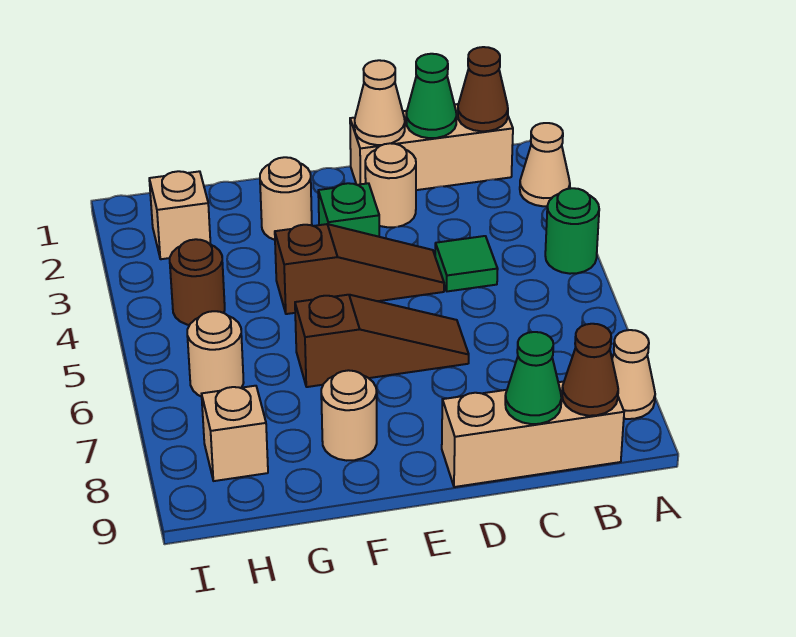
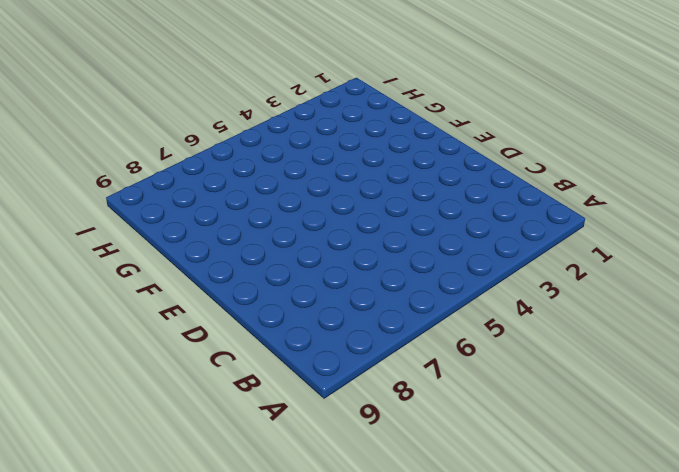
none -> tan 1x1 cone [520,123,570,206]
none -> green 1x1 round brick [545,188,599,274]
none -> tan 1x1 cone [612,330,655,419]

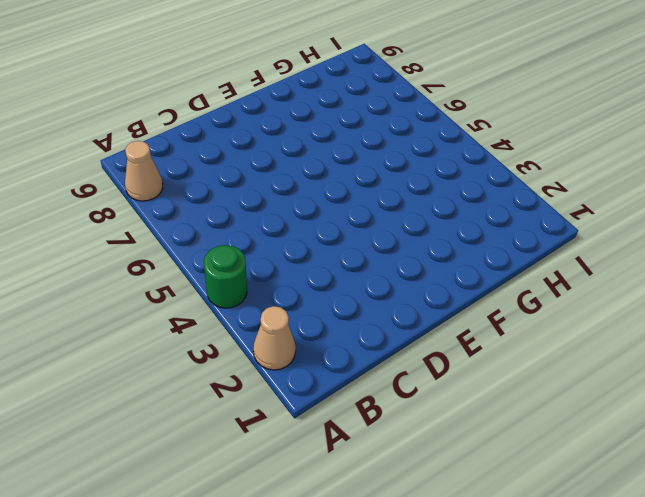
none -> tan 1x3 brick [350,104,513,190]
none -> tan 1x3 brick [442,382,624,487]
none -> green 1x1 tile [435,236,498,291]

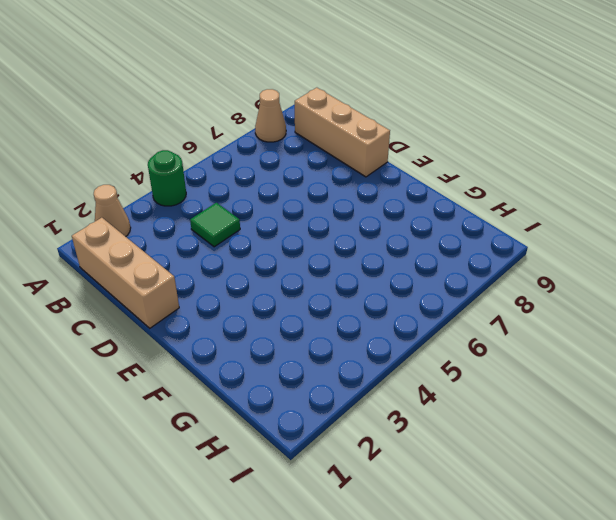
none -> tan 1x1 round brick [365,143,416,227]
none -> brown 1x3 slope [275,224,444,314]
none -> brown 1x3 slope [295,295,469,387]

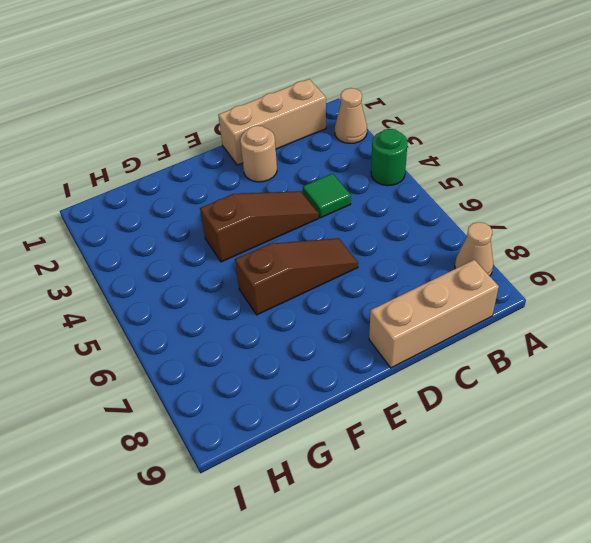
none -> green 1x1 brick [318,183,379,237]
none -> tan 1x1 round brick [260,157,312,240]
none -> tan 1x1 round brick [321,370,377,461]

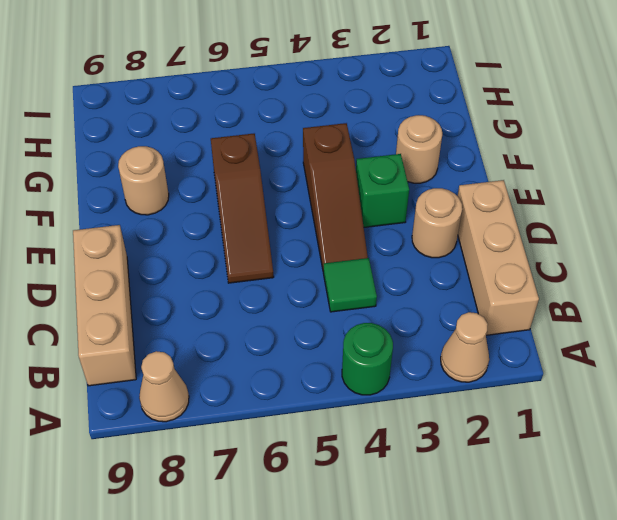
none -> tan 1x1 brick [149,171,211,259]
none -> brown 1x1 round brick [170,239,225,325]
none -> tan 1x1 round brick [187,311,244,397]

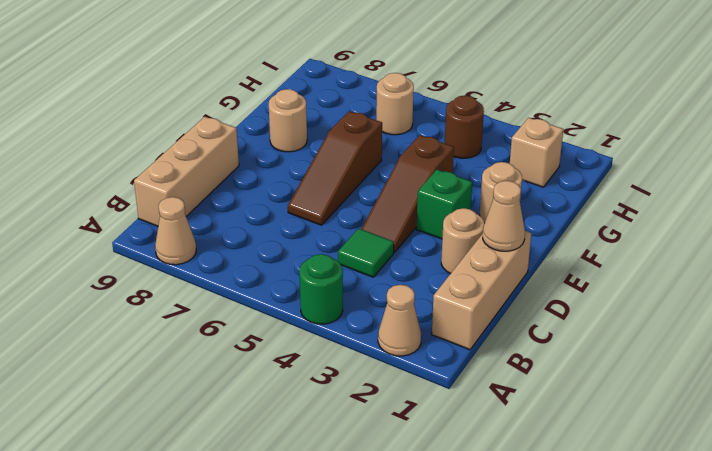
none -> tan 1x1 brick [202,386,268,481]
none -> brown 1x1 cone [458,47,508,131]
none -> brown 1x1 cone [562,324,618,416]

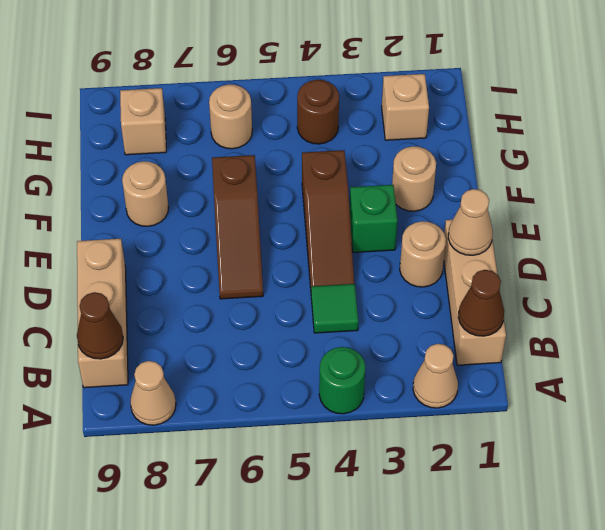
none -> green 1x1 cone [406,54,457,138]
none -> green 1x1 cone [505,332,561,424]

